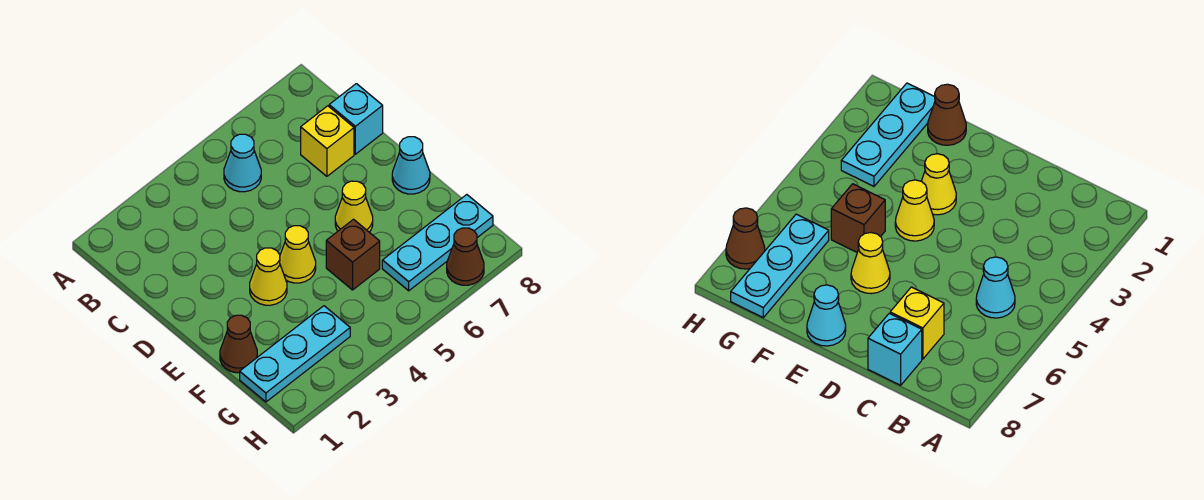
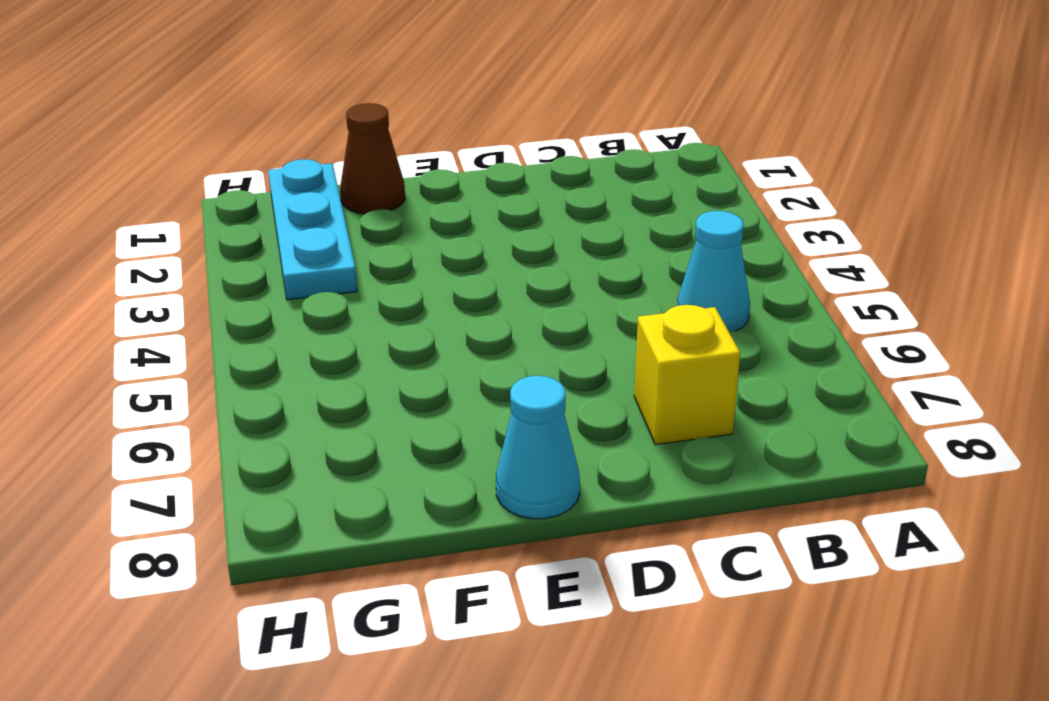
none -> cyan 1x1 brick [329,84,383,154]
none -> yellow 1x1 cone [250,248,287,305]
none -> yellow 1x1 cone [280,226,316,283]

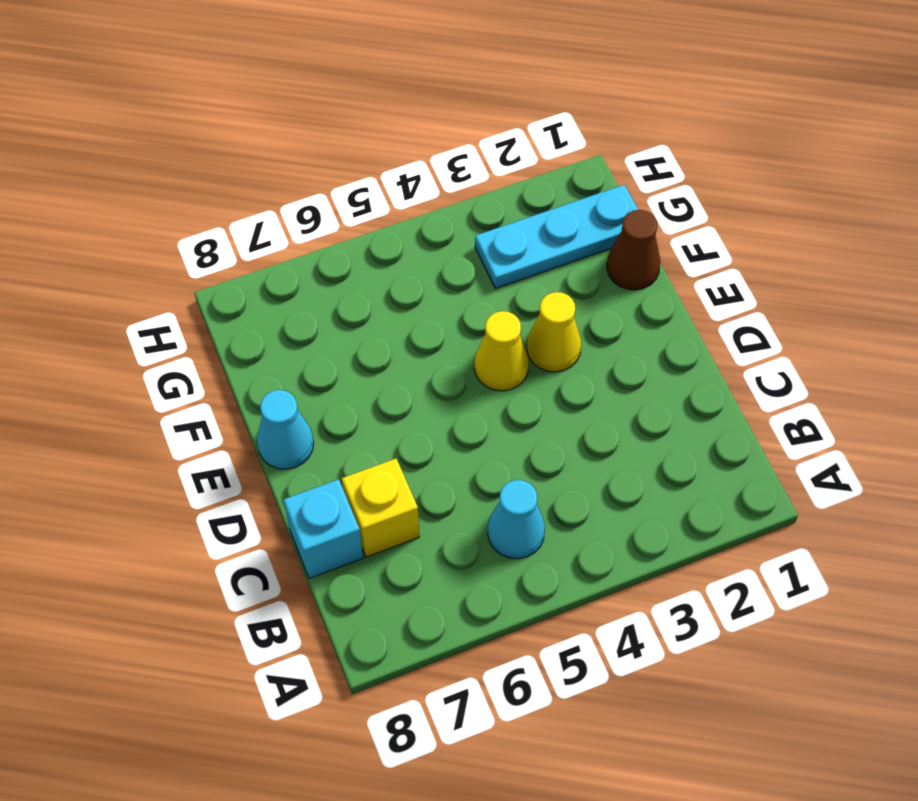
none -> yellow 1x1 cone [335,181,373,232]
none -> brown 1x1 brick [326,219,380,290]
none -> cyan 1x3 plate [382,195,493,291]

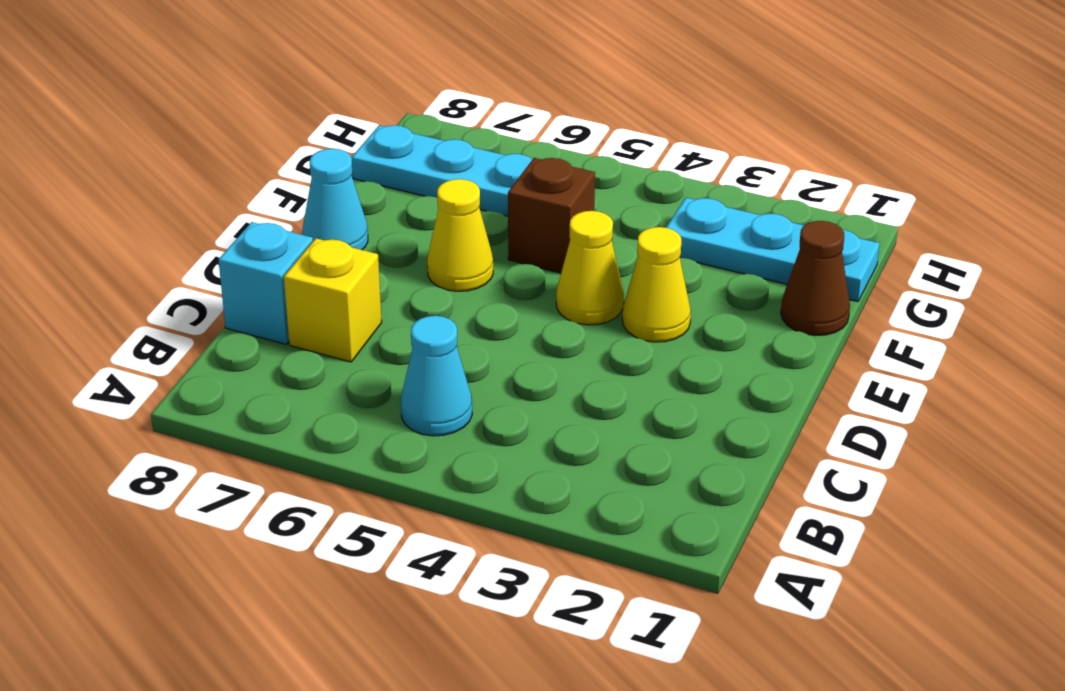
none -> brown 1x1 cone [447,228,484,285]

